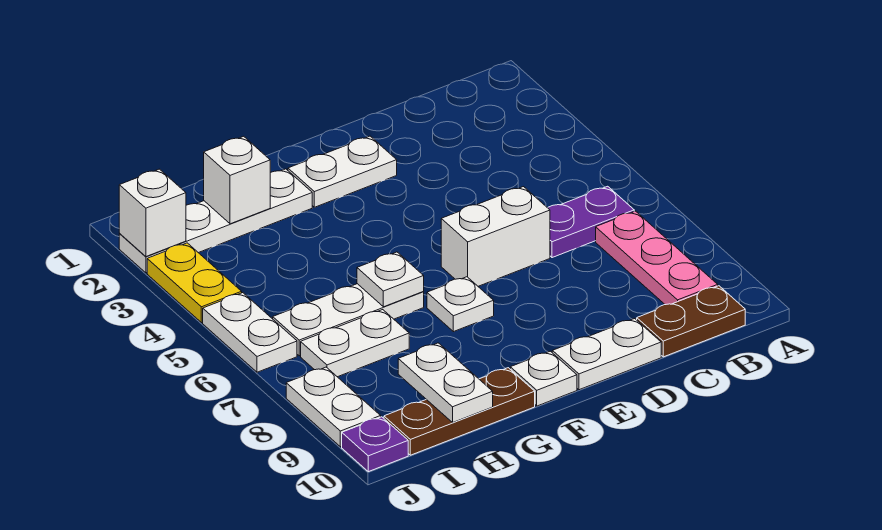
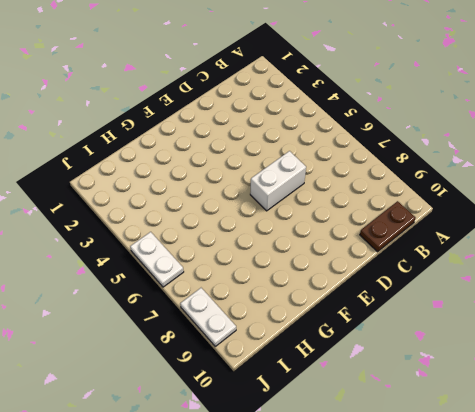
none -> purple 1x2 plate [548,186,634,258]
none -> pink 1x3 plate [596,211,718,305]
none -> white 1x2 plate [552,319,661,390]

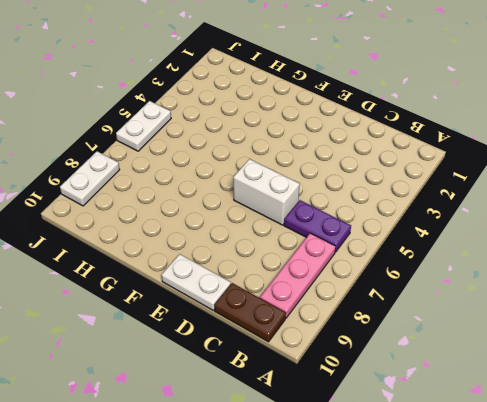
none -> white 1x2 plate [288,136,397,207]
none -> white 1x1 plate [427,277,494,332]
none -> white 1x1 plate [510,351,577,406]

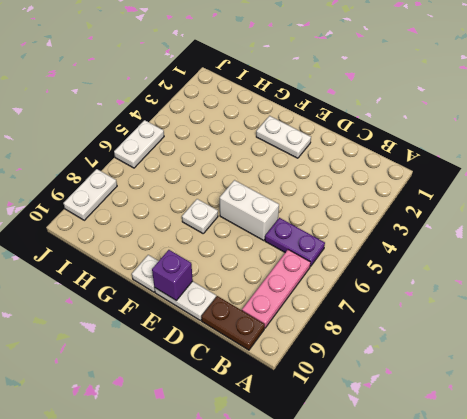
purple 1x1 brick [152,250,193,301] -> none
none -> white 1x4 plate [119,169,312,273]
none -> white 1x3 plate [273,284,424,356]
none -> brown 1x3 plate [384,368,535,455]

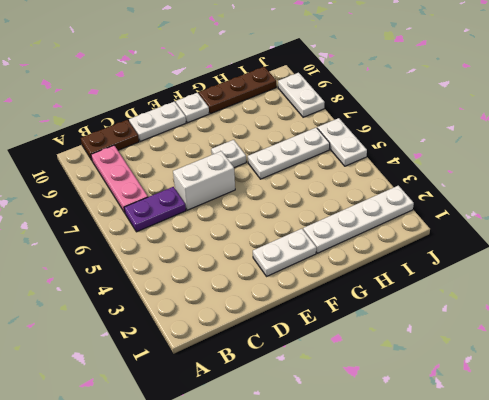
none -> white 1x2 plate [301,310,409,377]
none -> yellow 1x2 plate [147,243,242,323]
none -> purple 1x1 plate [342,417,408,472]

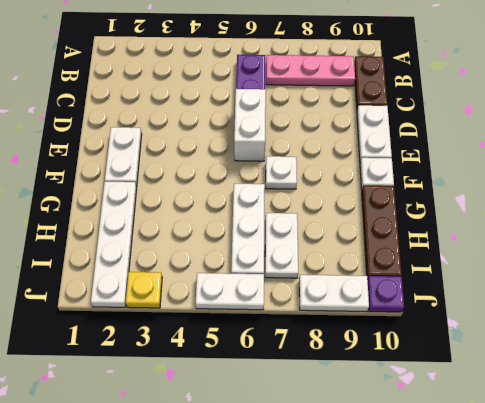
yellow 1x1 plate [126,272,162,308] -> yellow 1x2 plate [147,243,242,323]
none -> white 1x1 plate [357,252,424,307]
none -> white 1x1 brick [204,136,270,224]
none -> white 1x2 plate [398,343,493,422]

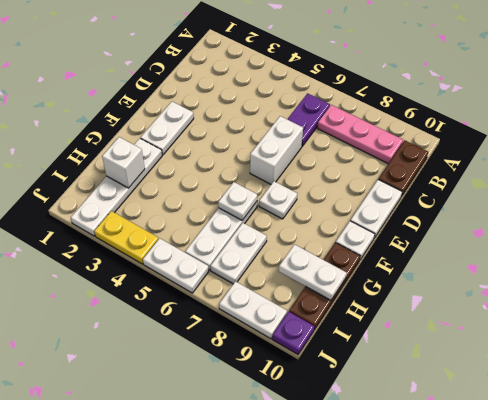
none -> white 1x1 brick [119,169,186,257]

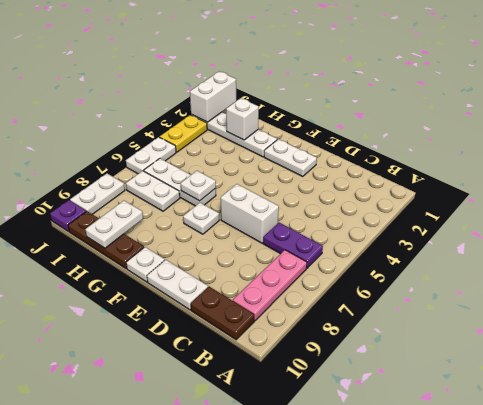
white 1x2 brick [190,71,236,122] -> white 1x1 brick [119,169,186,257]

